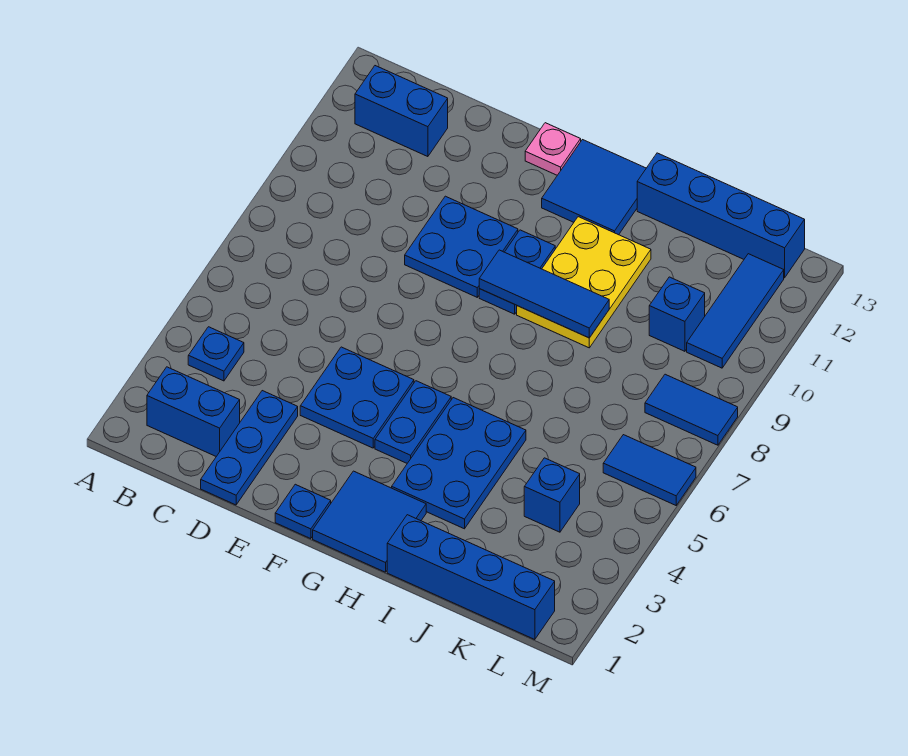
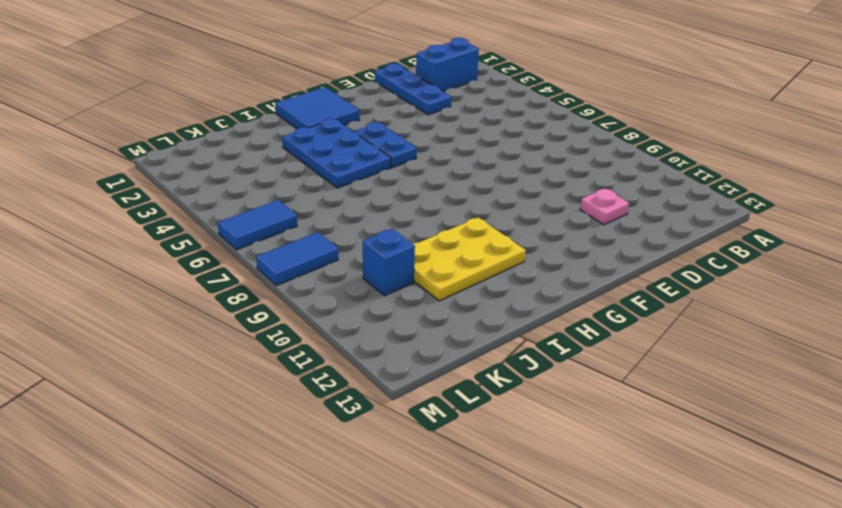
pink 1x1 plate [580,189,629,225] -> pink 1x1 plate moved to [525,123,581,175]
yellow 2x3 plate [413,218,526,301] -> yellow 2x3 plate turned to [517,217,651,348]
none -> blue 1x1 plate [188,327,244,381]
none -> blue 1x2 brick [355,66,448,157]
none -> blue 2x2 plate [300,347,414,448]

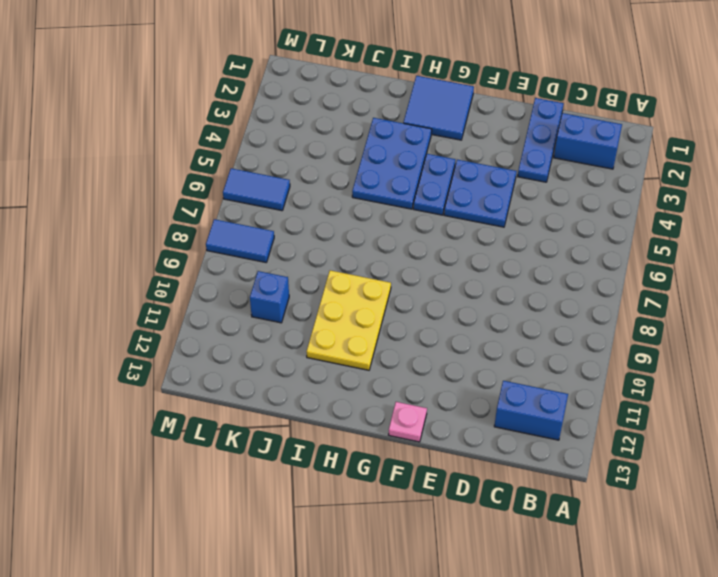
none -> blue 1x1 plate [188,327,244,381]
none -> blue 2x2 plate [405,196,518,297]
none -> blue 1x1 plate [275,484,331,539]

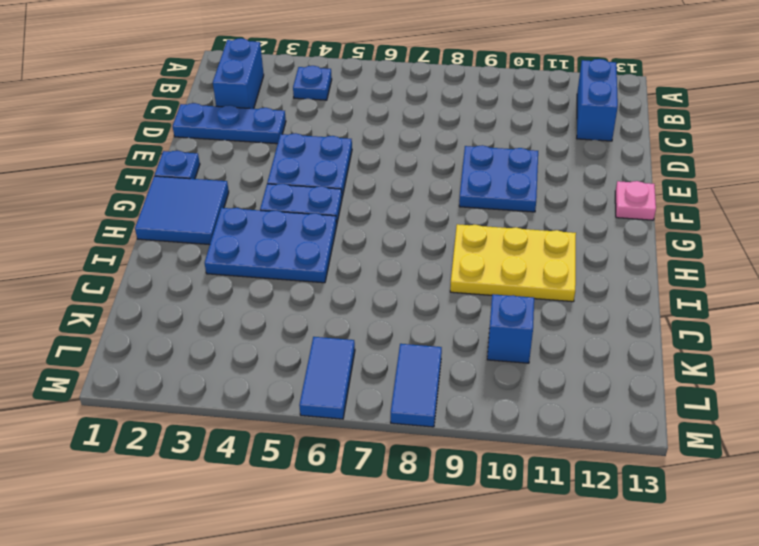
none -> blue 1x2 plate [479,230,555,314]
none -> blue 2x2 tile [542,140,646,235]
none -> blue 1x4 brick [387,515,555,640]

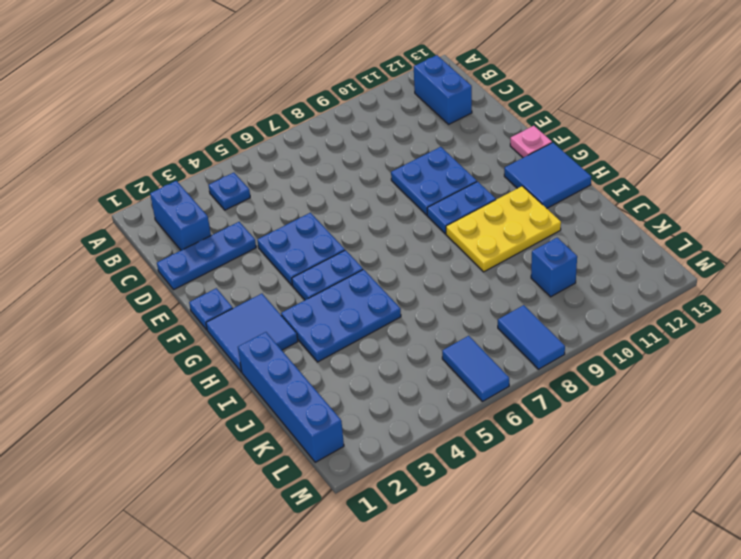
none -> blue 1x4 brick [637,153,805,278]
none -> blue 1x1 brick [524,458,580,532]
none -> blue 1x3 tile [687,254,784,368]

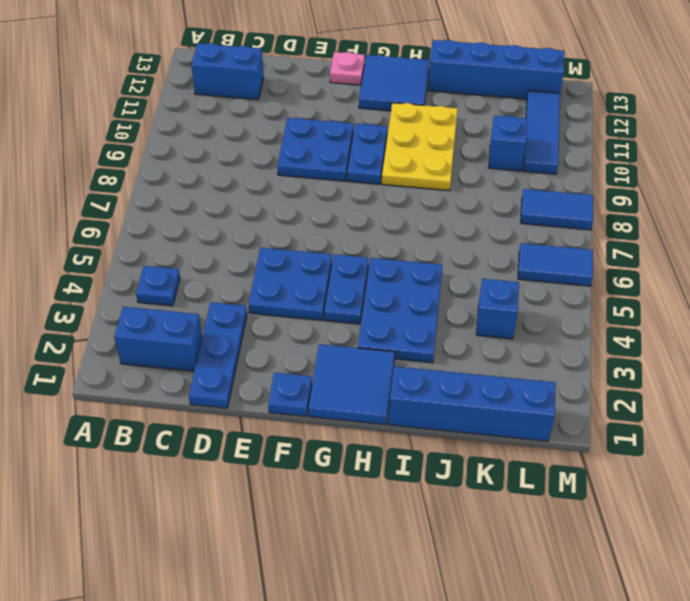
none -> blue 1x3 tile [479,250,609,338]

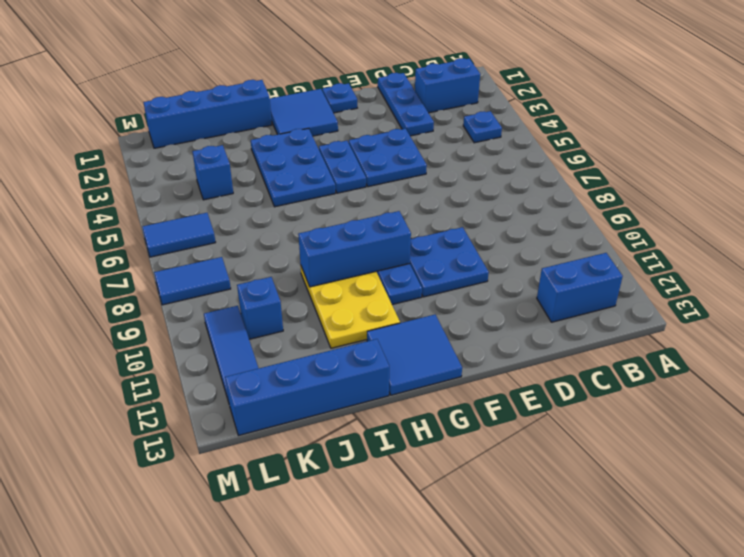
blue 1x3 brick [298,211,411,287] -> blue 1x3 tile [479,250,609,338]
none -> pink 1x1 plate [525,123,581,175]

